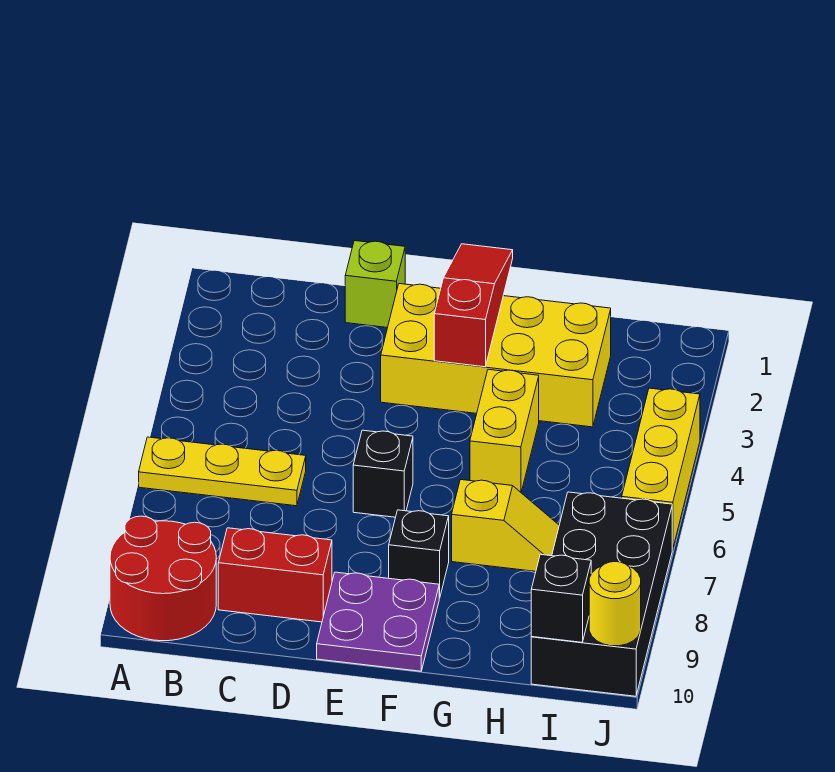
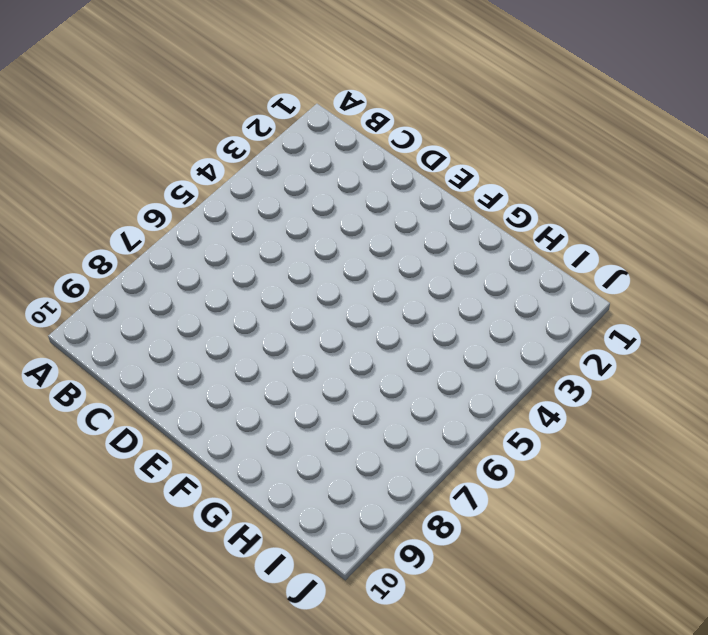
none -> yellow 1x3 plate [139,437,306,506]
none -> red 2x2 round brick [110,516,216,641]
none -> red 1x2 brick [218,528,332,622]

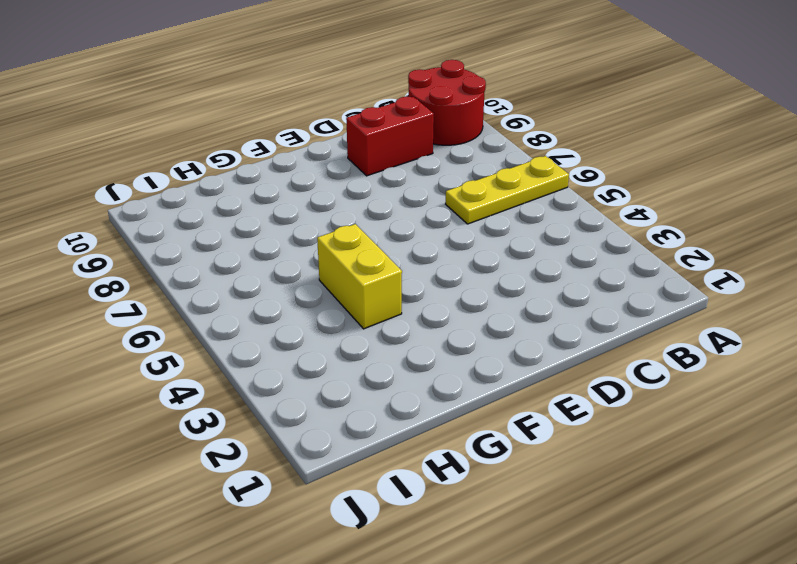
none -> lime 1x1 brick [345,241,405,328]
none -> yellow 2x4 brick [381,284,611,427]
none -> black 1x1 brick [353,430,413,517]

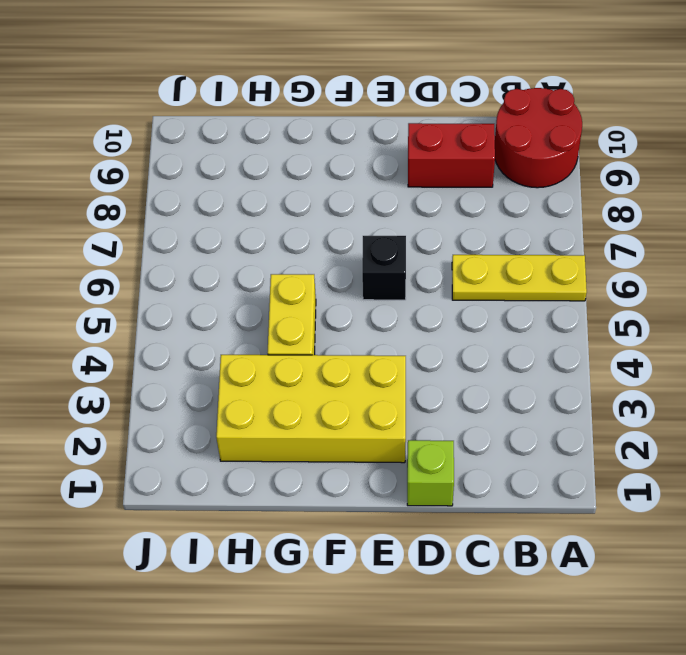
none -> purple 2x2 plate [317,572,439,671]
none -> black 1x1 brick [389,510,449,598]
none -> yellow 1x2 slope [452,480,559,571]

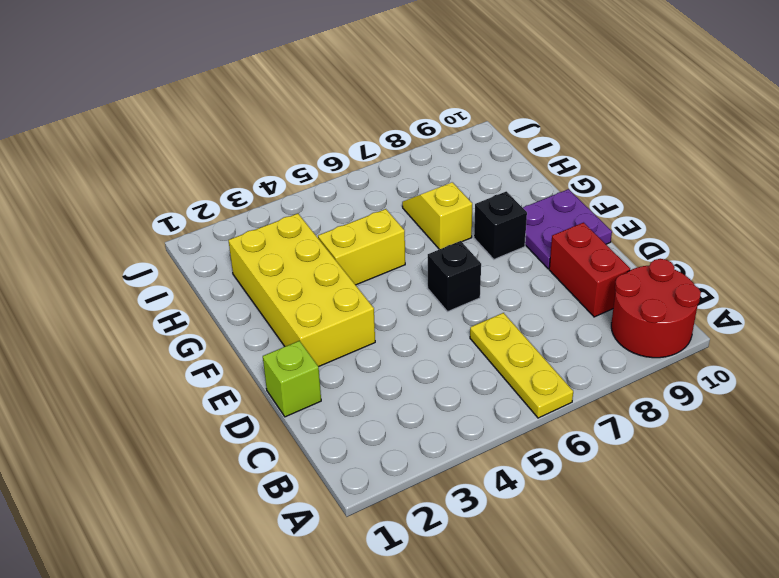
none -> black 2x4 brick [531,492,672,696]
none -> yellow 1x3 brick [622,388,700,550]
none -> red 1x3 slope [434,244,513,367]

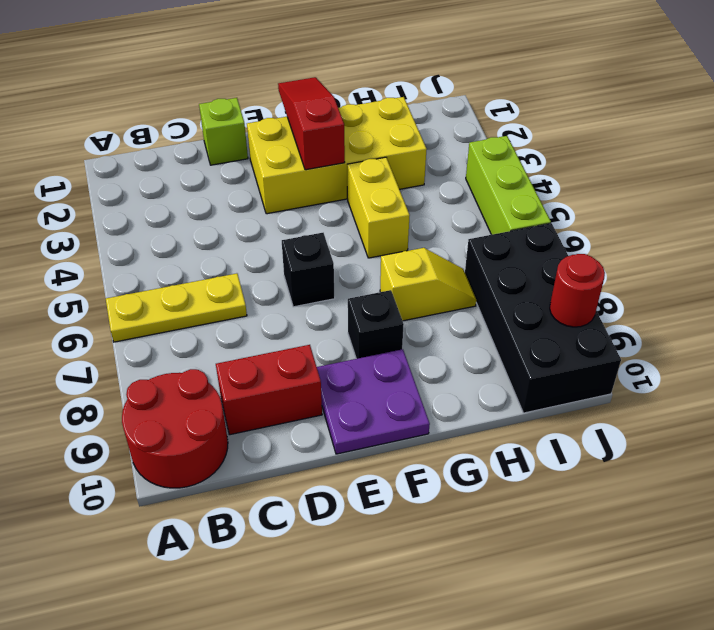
lime 1x3 brick [466,136,551,235] -> yellow 1x3 brick [622,388,700,550]
red 1x1 round brick [550,254,605,327] -> none
none -> black 1x1 brick [531,554,591,642]
none -> yellow 1x1 round brick [589,562,641,646]

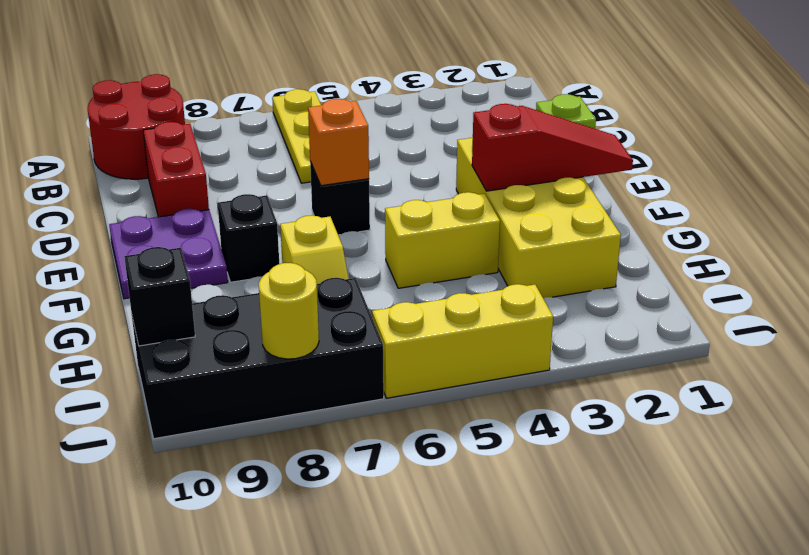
orange 1x1 brick [308,99,369,186] -> none
yellow 1x1 round brick [259,263,319,359] -> yellow 1x1 round brick moved to [589,562,641,646]

